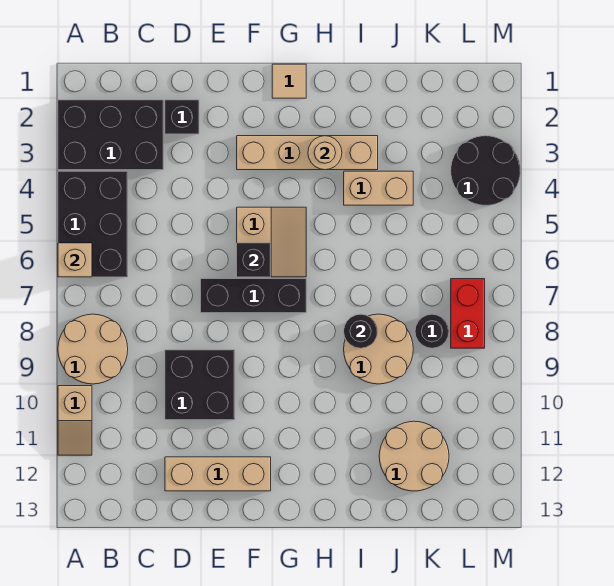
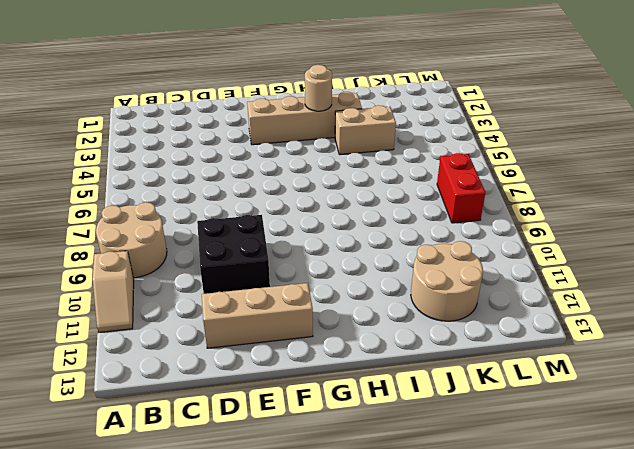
none -> black 2x3 brick [58,100,163,170]
none -> black 2x3 brick [58,171,128,277]
none -> black 1x1 brick [165,100,199,134]

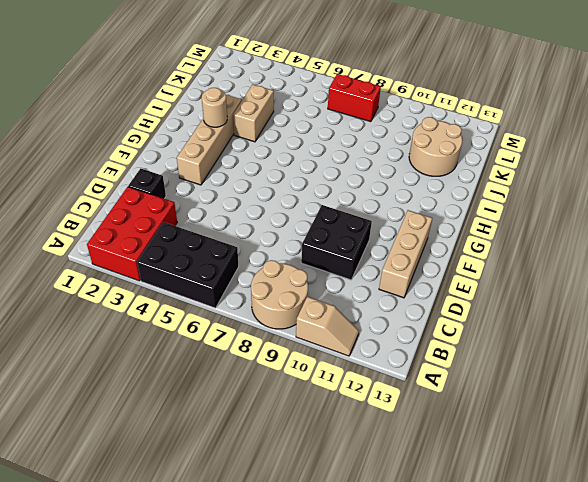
red 2x3 brick [87,187,177,281] -> black 2x3 brick [58,100,163,170]
none -> black 1x3 brick [201,279,306,313]
none -> tan 2x2 slope [237,207,306,277]
none -> tan 1x1 tile [272,64,306,98]

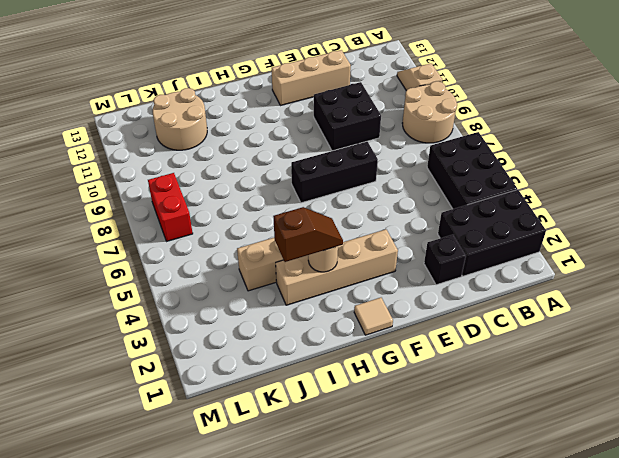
brown 1x2 slope [273,207,343,262] -> none
none -> tan 2x2 slope [237,207,306,277]
none -> tan 2x2 round brick [344,314,413,384]
none -> black 1x1 round brick [415,314,449,348]

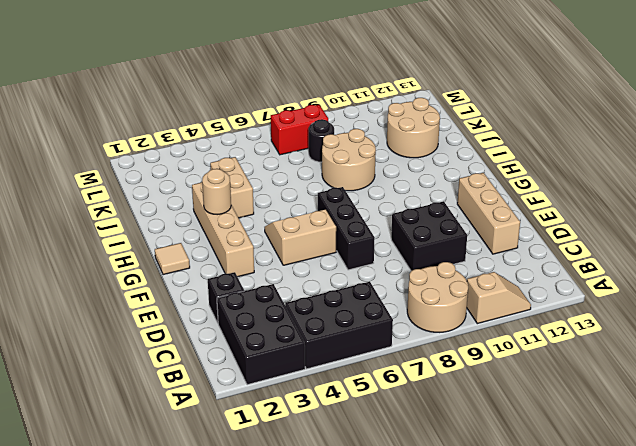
none -> black 2x2 round brick [451,136,520,205]
none -> tan 1x1 brick [58,243,92,277]
none -> black 1x1 brick [237,243,271,277]

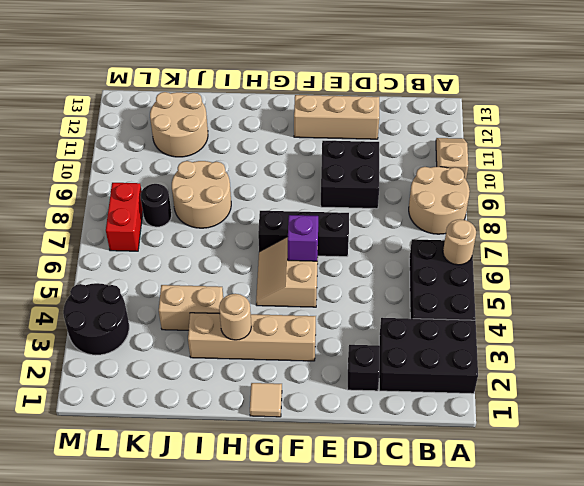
tan 1x1 round brick [443,219,476,265] -> tan 1x1 brick [58,243,92,277]
purple 1x1 brick [288,215,318,261] -> black 1x1 brick [237,243,271,277]
none -> black 1x1 round brick [344,314,378,348]

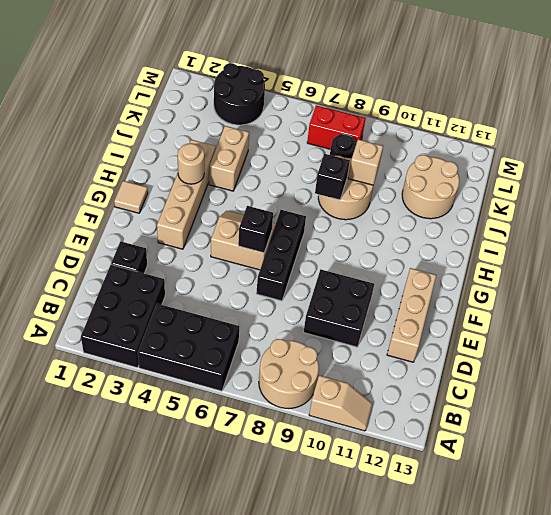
black 1x1 brick [315,154,350,200] -> black 1x1 round brick [344,314,378,348]
tan 1x1 brick [348,139,383,185] -> tan 1x1 brick moved to [58,243,92,277]

